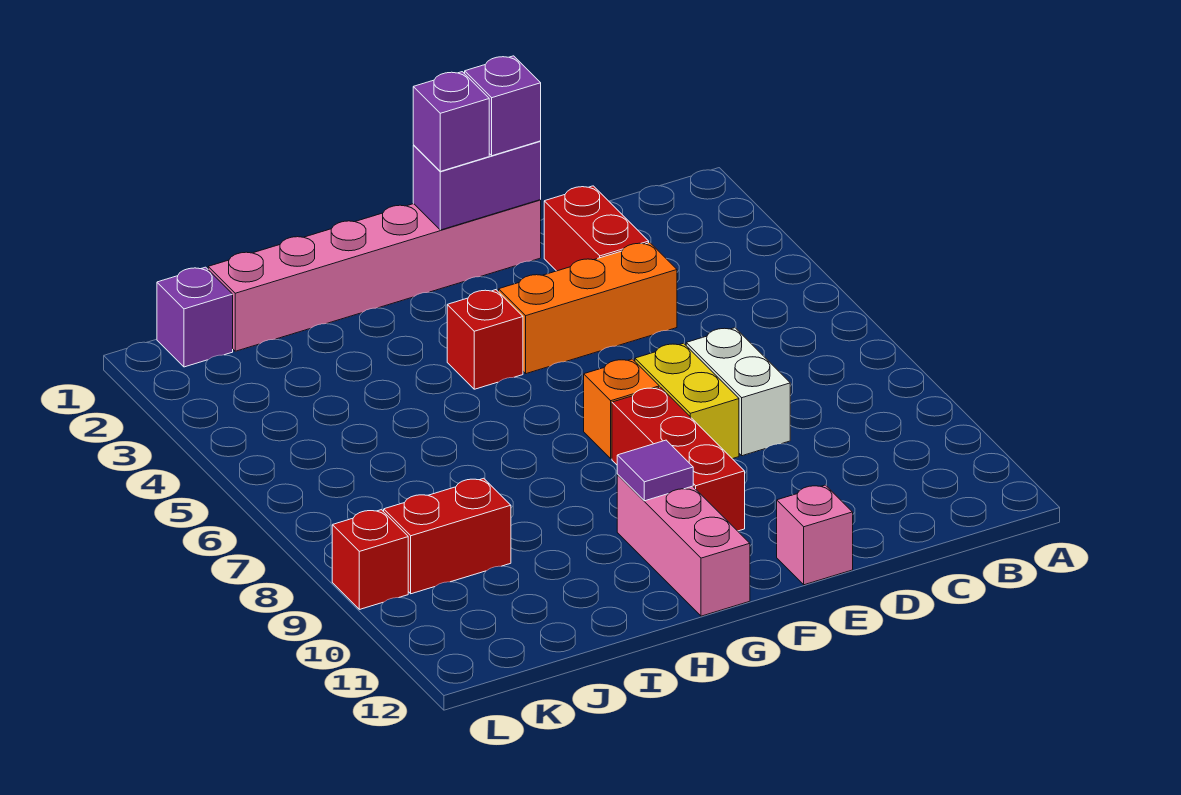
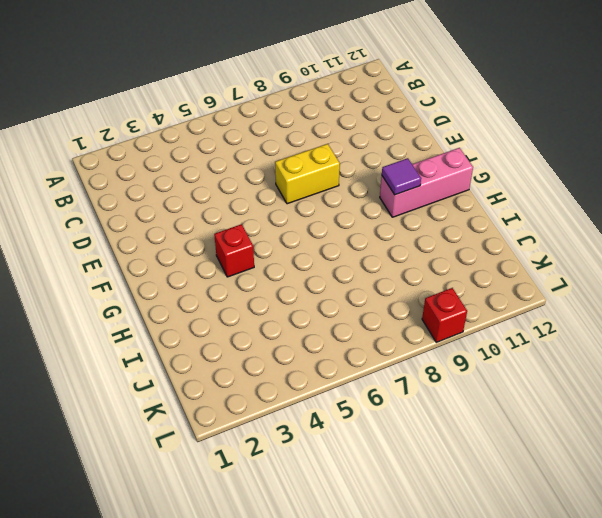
none -> red 1x2 brick [544,186,649,271]
none -> orange 1x3 brick [499,243,677,374]
none -> white 1x2 brick [686,328,790,456]

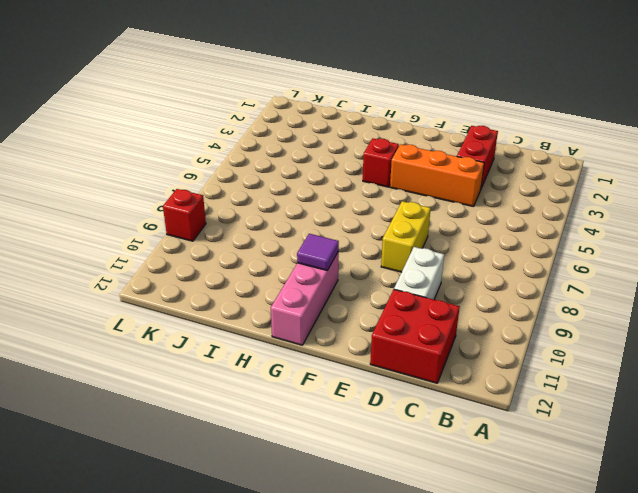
red 2x2 brick [370,289,460,383] -> none
white 1x2 brick [394,247,444,300] -> white 1x2 brick moved to [686,328,790,456]
none -> pink 1x6 brick [208,200,541,351]
none -> pink 1x1 brick [777,485,853,585]
none -> orange 1x1 brick [584,359,659,459]

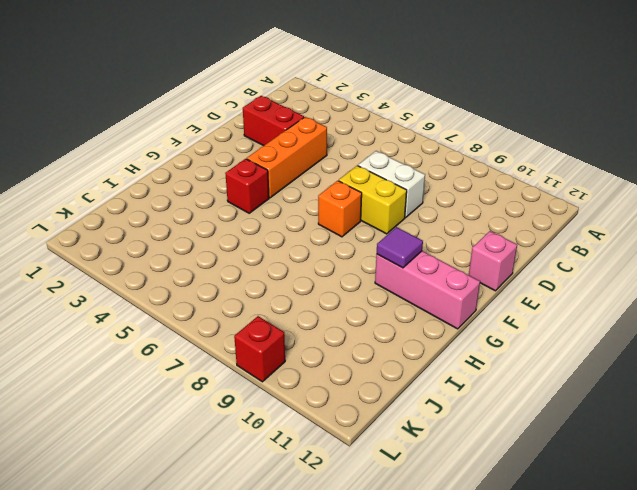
none -> pink 1x6 brick [208,200,541,351]
none -> red 1x3 brick [612,387,745,531]
none -> red 1x2 brick [384,478,511,594]

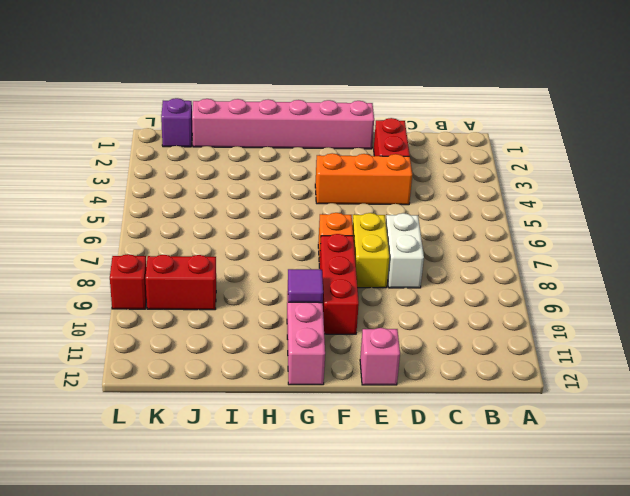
none -> red 1x1 brick [447,290,523,389]
none -> purple 1x2 brick [413,141,541,230]
none -> purple 1x1 brick [465,56,541,156]

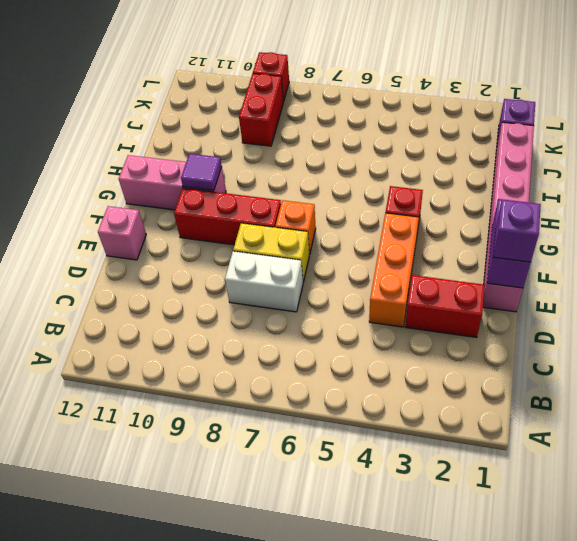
none -> purple 1x1 brick [413,72,489,171]

